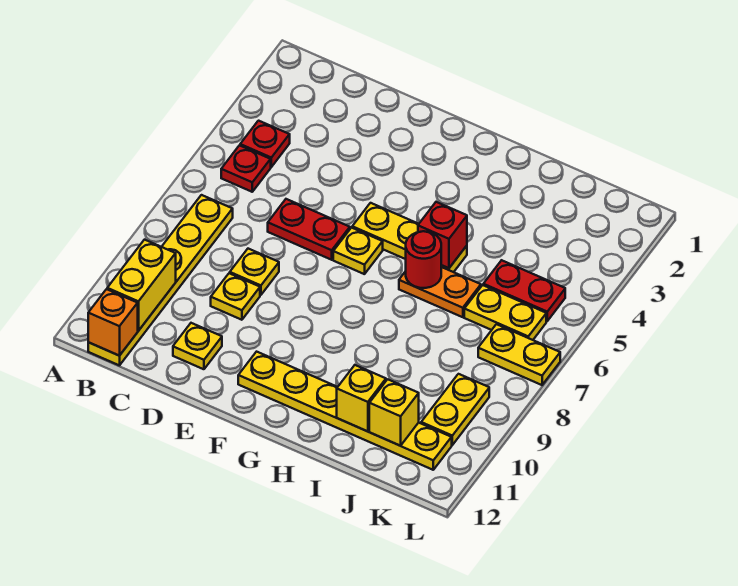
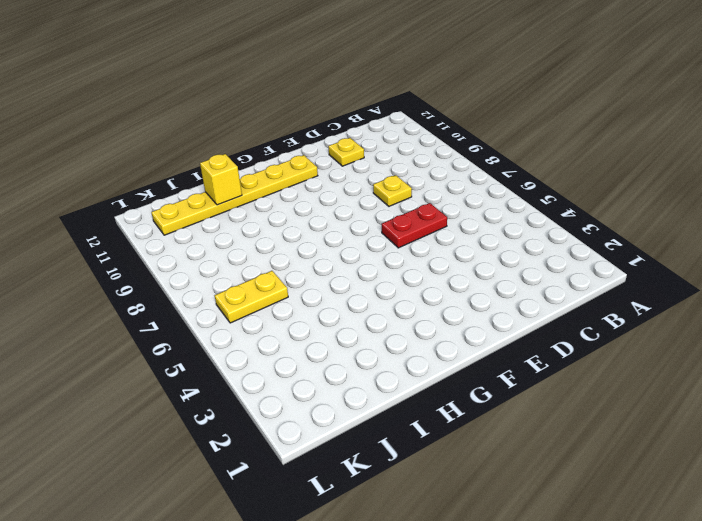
none -> red 1x1 plate [240,121,290,167]
none -> red 1x1 plate [221,145,271,192]
none -> yellow 1x6 plate [88,195,233,365]

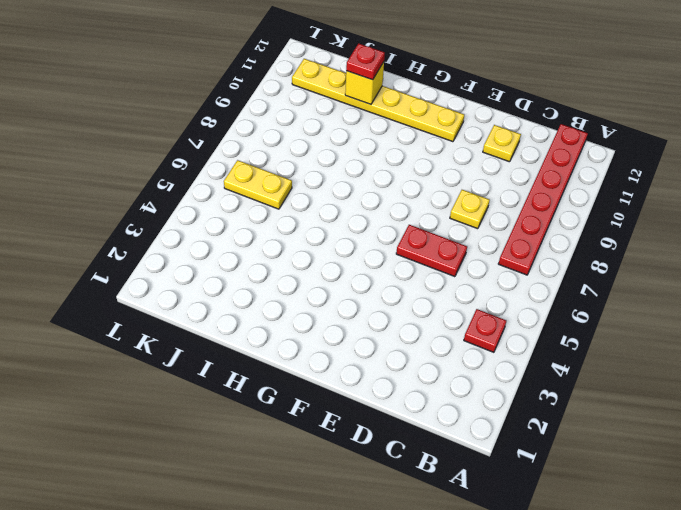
red 1x6 plate [498,124,588,275] -> yellow 1x6 plate [88,195,233,365]
red 1x1 plate [346,43,385,80] -> red 1x1 plate moved to [221,145,271,192]
none -> yellow 1x1 plate [211,273,260,320]
none -> yellow 1x3 plate [352,203,467,272]
none -> yellow 1x1 plate [333,228,383,274]

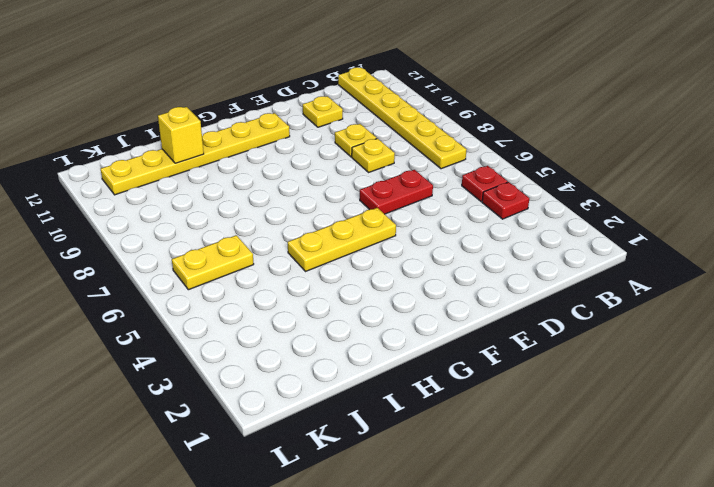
none -> yellow 1x1 plate [333,228,383,274]
none -> orange 1x2 plate [399,267,481,317]
none -> red 1x2 plate [483,260,565,321]

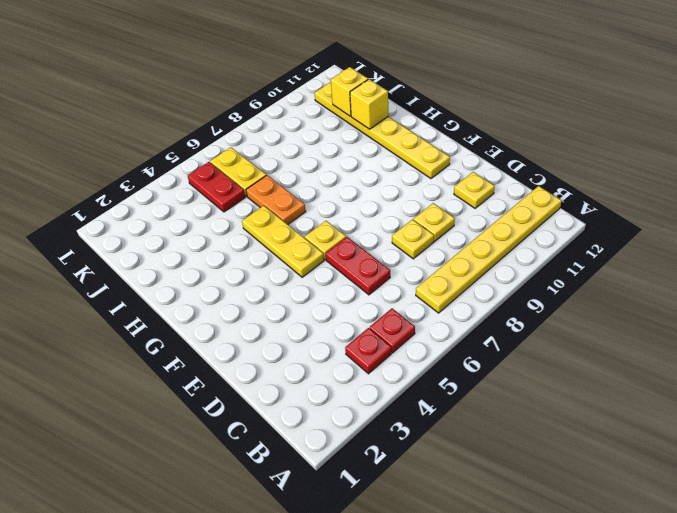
none -> yellow 1x2 plate [478,324,560,385]
none -> yellow 1x2 plate [421,374,489,445]
none -> yellow 1x2 brick [107,240,176,331]

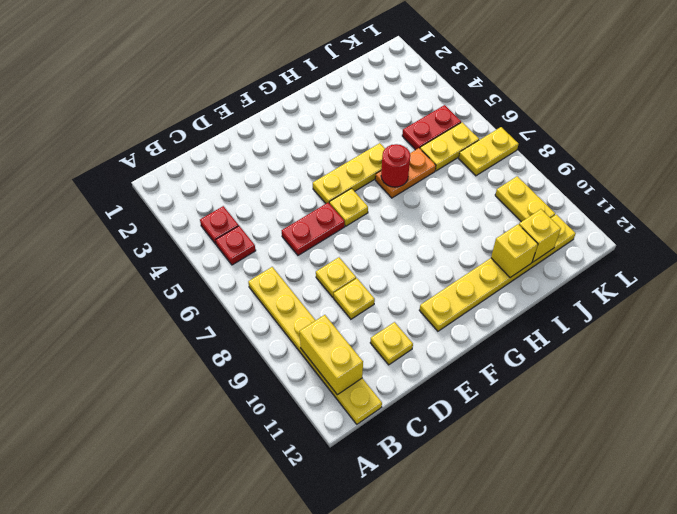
none -> orange 1x1 brick [88,289,138,356]
none -> red 1x1 brick [418,202,467,268]

